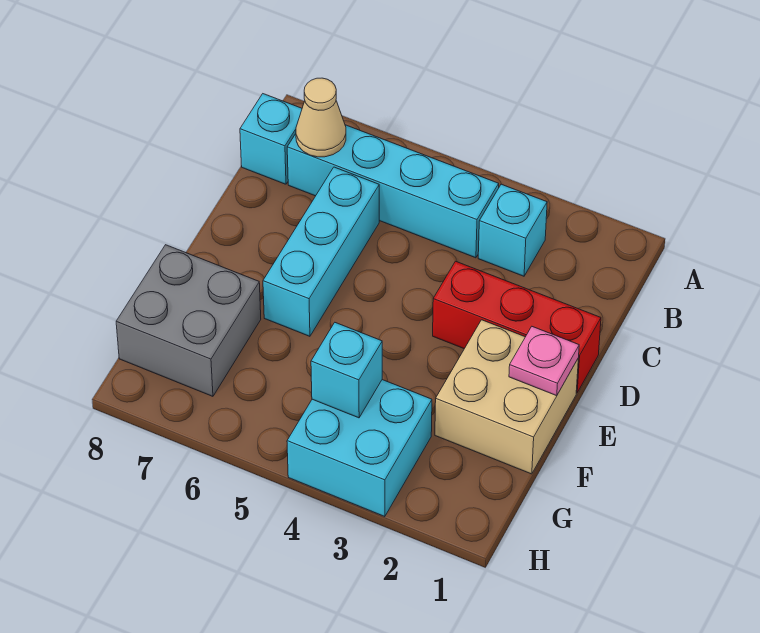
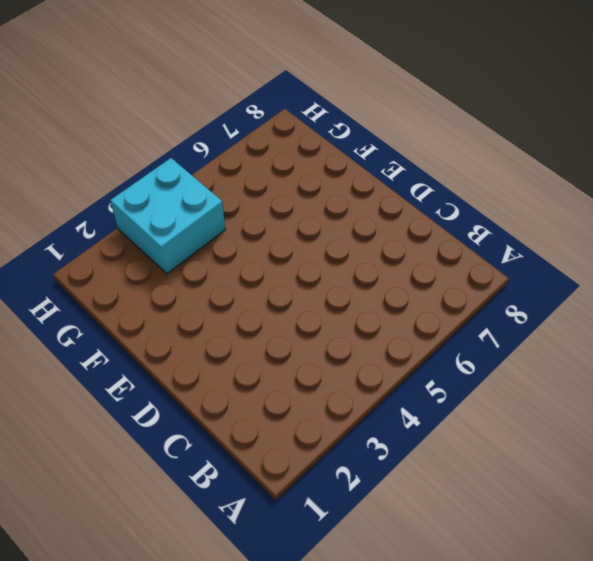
none -> cyan 1x1 brick [478,184,547,276]
none -> cyan 1x4 brick [287,125,499,258]

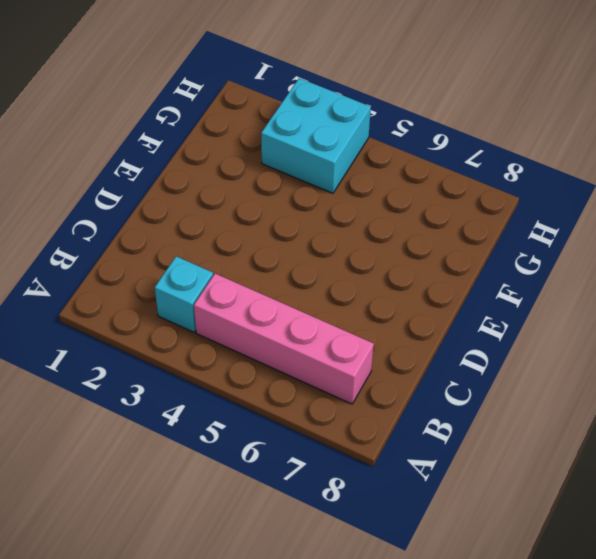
pink 1x4 brick [194,274,374,404] -> cyan 1x4 brick [287,125,499,258]
none -> cyan 1x1 brick [240,94,302,184]
none -> cyan 1x3 brick [263,167,379,336]

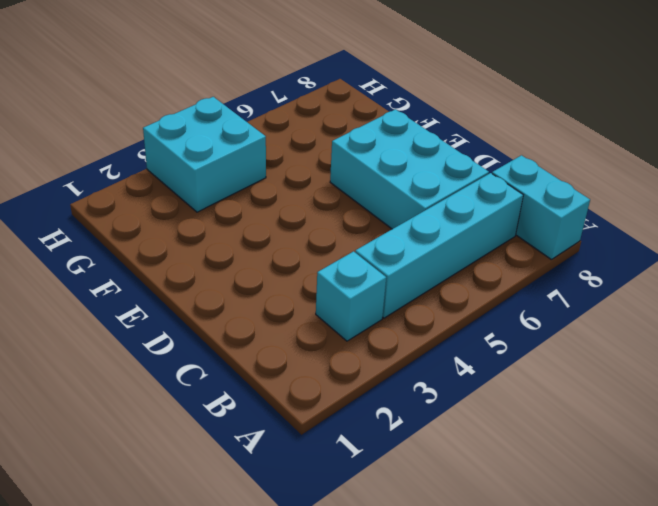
cyan 1x2 brick [492,155,590,259] -> cyan 1x1 brick [240,94,302,184]
cyan 2x3 brick [330,109,489,229] -> cyan 1x3 brick [263,167,379,336]
none -> red 1x3 brick [433,261,601,393]
none -> tan 2x2 brick [435,320,578,474]

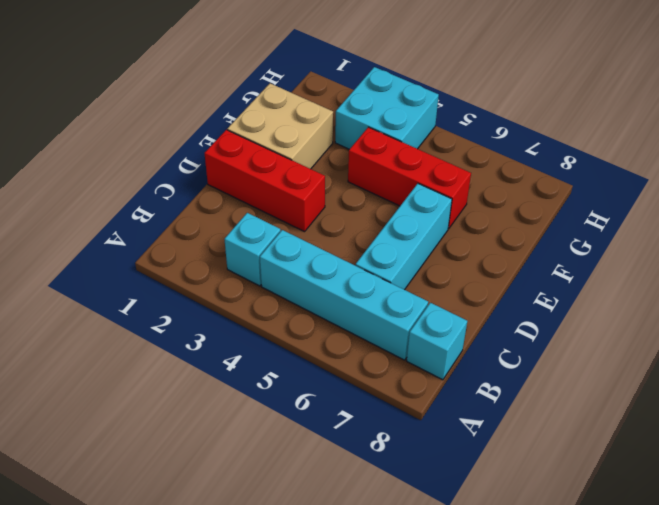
red 1x3 brick [348,127,471,229] -> none
none -> grey 2x2 brick [116,245,261,396]
none -> tan 1x1 cone [296,78,346,157]

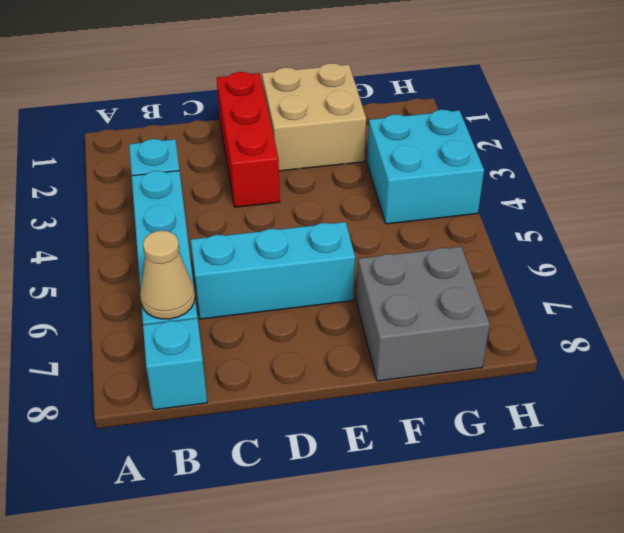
none -> pink 1x1 plate [509,327,579,396]
none -> cyan 1x1 brick [311,323,382,418]

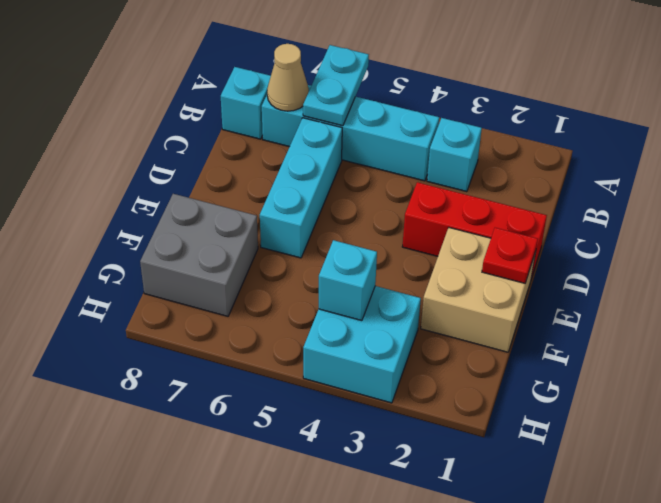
cyan 1x2 plate [303,45,369,126] -> none
red 1x1 plate [482,228,538,283] -> pink 1x1 plate [509,327,579,396]

